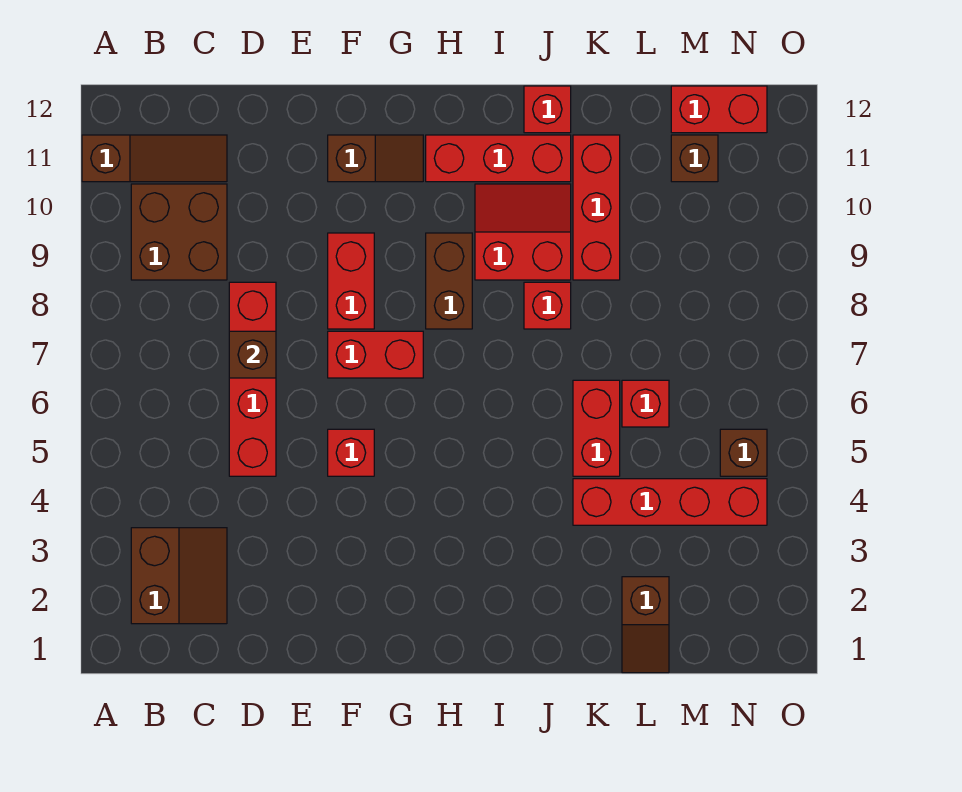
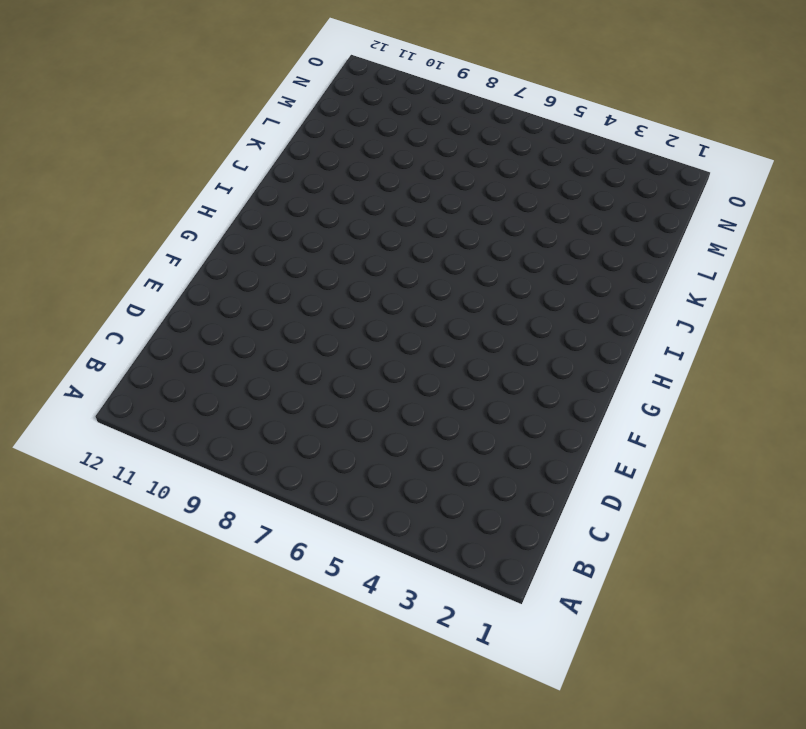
none -> brown 1x3 slope [82,135,227,182]
none -> brown 2x2 slope [131,528,227,624]
none -> brown 2x2 brick [131,184,227,280]

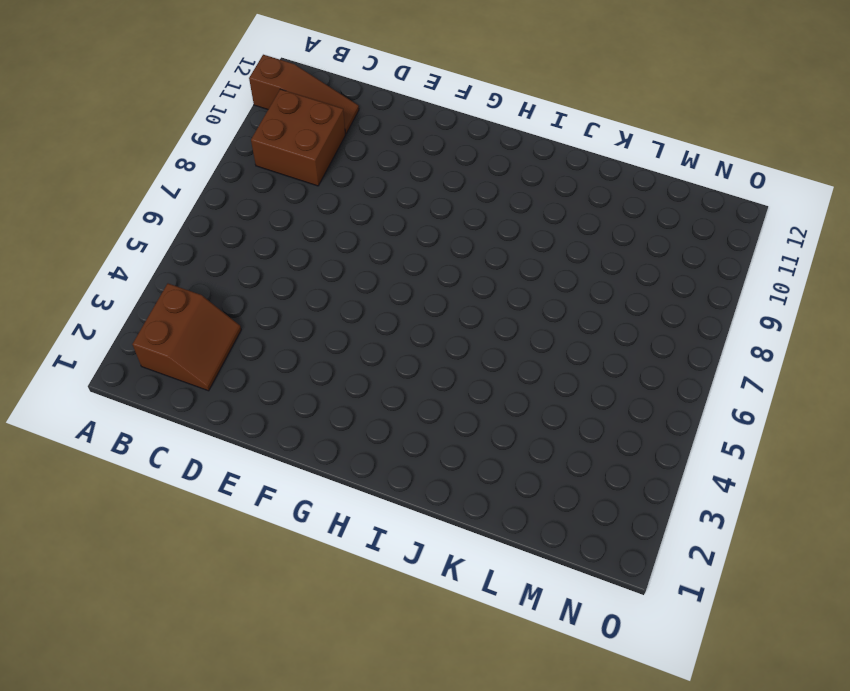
none -> red 1x4 brick [229,282,276,476]
none -> red 1x1 brick [328,429,374,476]
none -> red 1x2 brick [328,331,423,378]

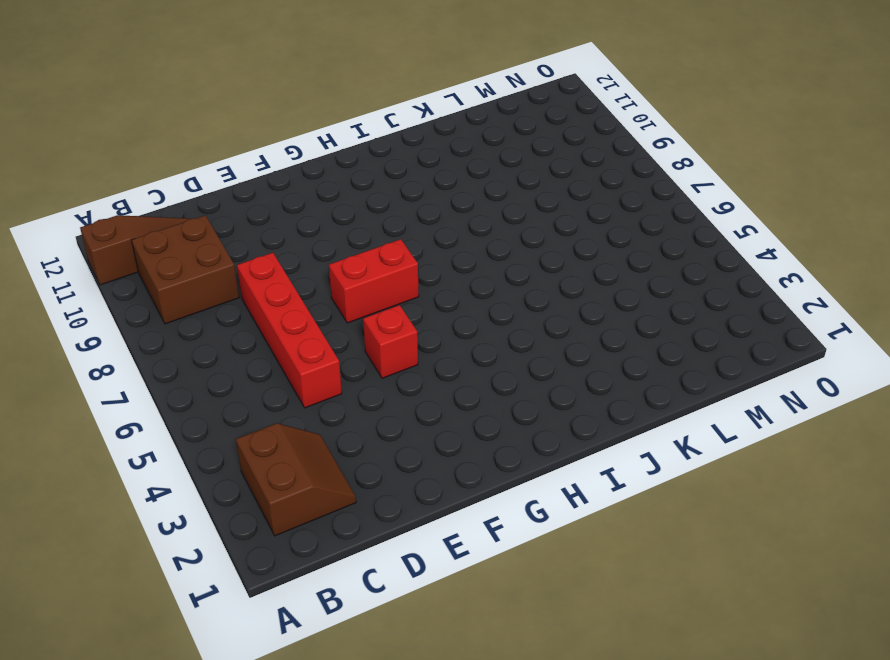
none -> red 1x2 brick [328,233,374,329]
none -> brown 1x2 slope [328,135,423,182]
none -> brown 1x2 brick [426,233,472,329]

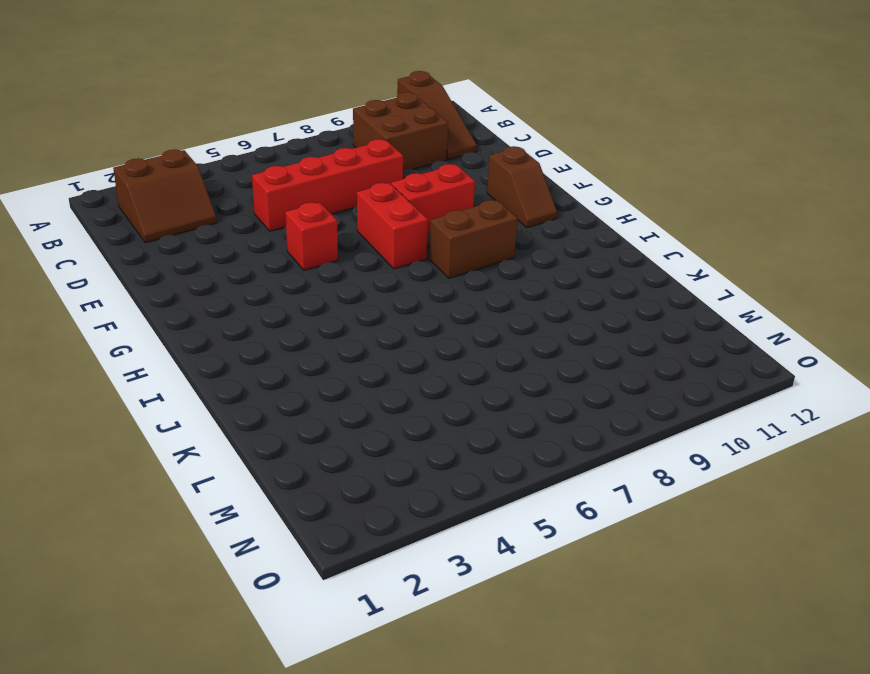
none -> red 1x3 brick [426,135,571,182]
none -> red 2x2 slope [475,184,571,280]
none -> red 1x1 brick [524,282,571,329]

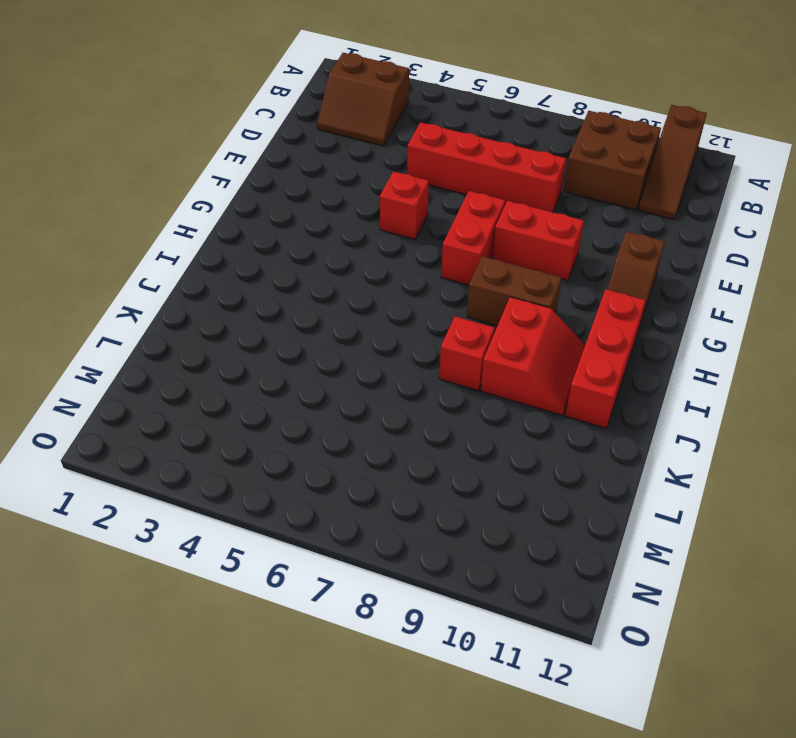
none -> red 1x1 brick [524,86,571,133]
none -> red 1x4 brick [573,479,767,525]
none -> red 1x2 brick [573,380,620,476]

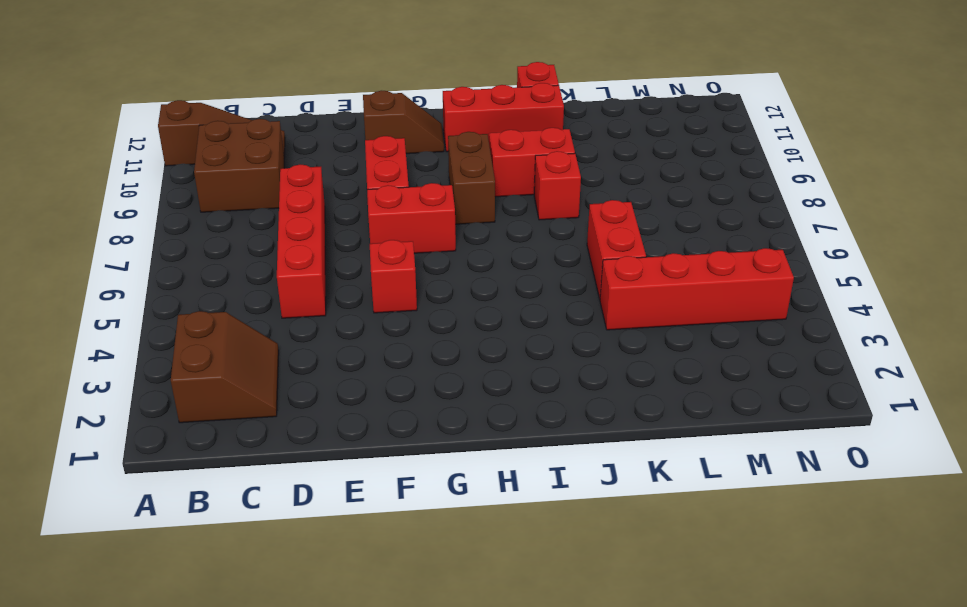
none -> red 1x3 brick [573,135,620,280]
none -> brown 1x2 slope [622,577,669,673]
none -> red 1x1 brick [622,380,669,427]

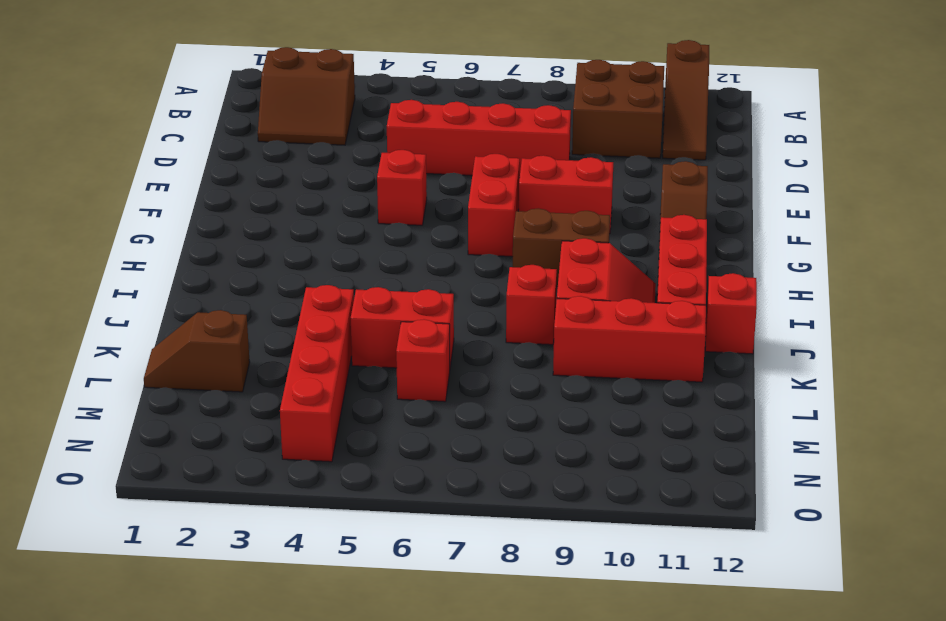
none -> brown 1x1 brick [671,135,718,182]
none -> red 1x2 brick [671,86,767,133]
none -> brown 1x1 brick [720,429,767,476]

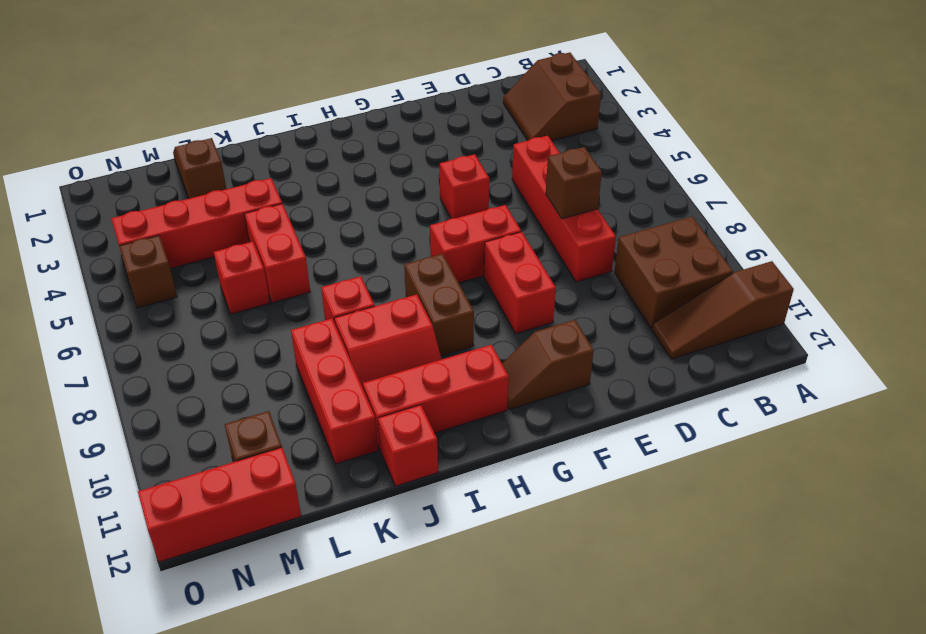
red 1x3 brick [138,447,301,562] -> red 1x2 brick [671,86,767,133]

